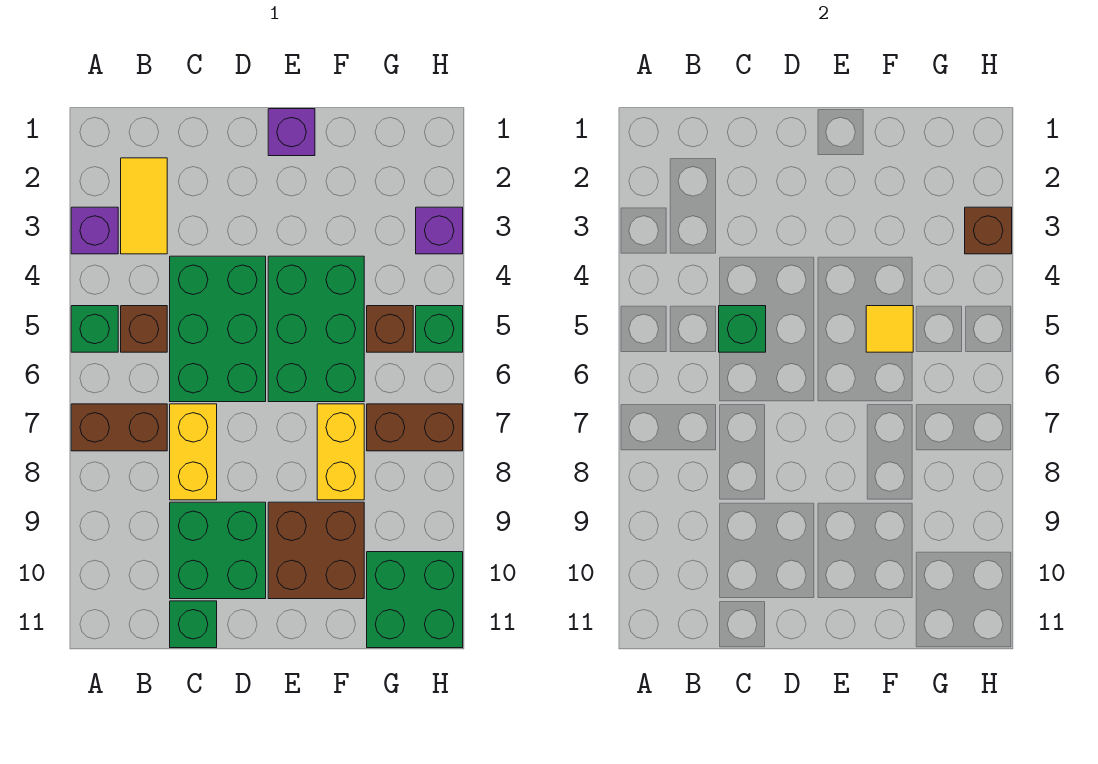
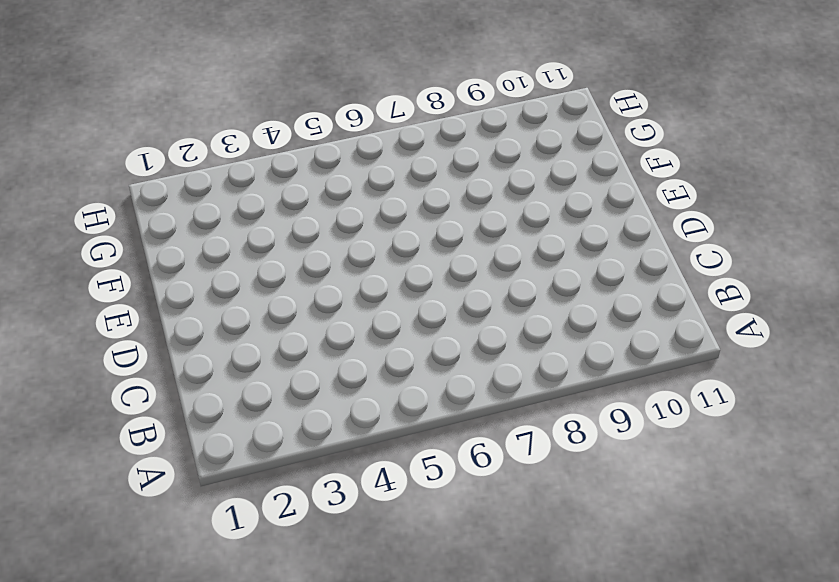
none -> purple 1x1 brick [71,207,118,254]
none -> green 1x1 brick [71,306,118,352]
none -> brown 1x2 brick [71,404,167,451]

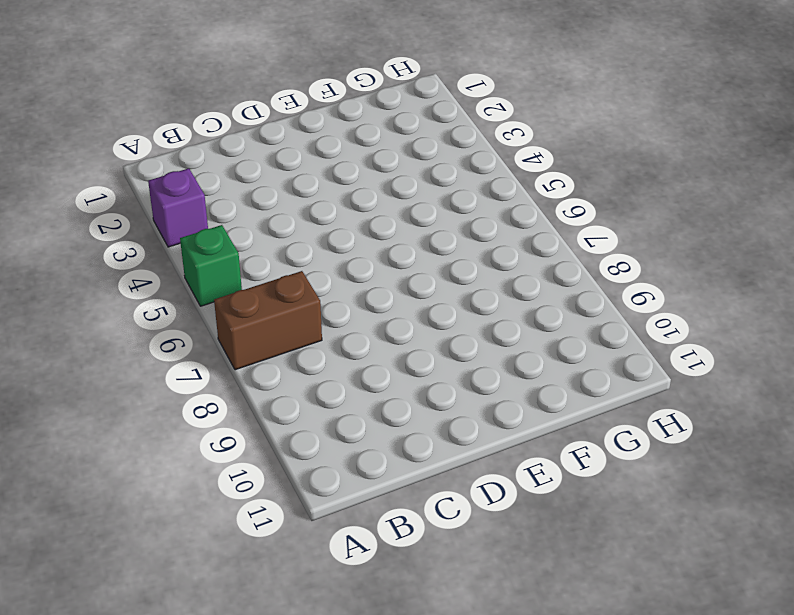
none -> yellow 1x2 tile [121,158,167,254]
none -> brown 1x1 brick [121,306,167,352]
none -> green 2x3 brick [170,256,266,402]

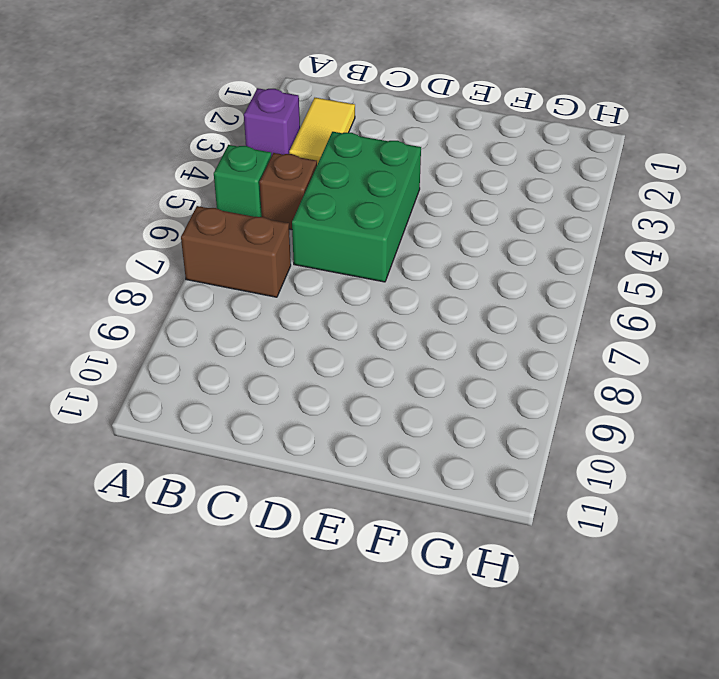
none -> yellow 1x2 brick [170,404,217,500]
none -> green 2x2 brick [170,502,266,599]
none -> green 1x1 brick [170,601,217,648]

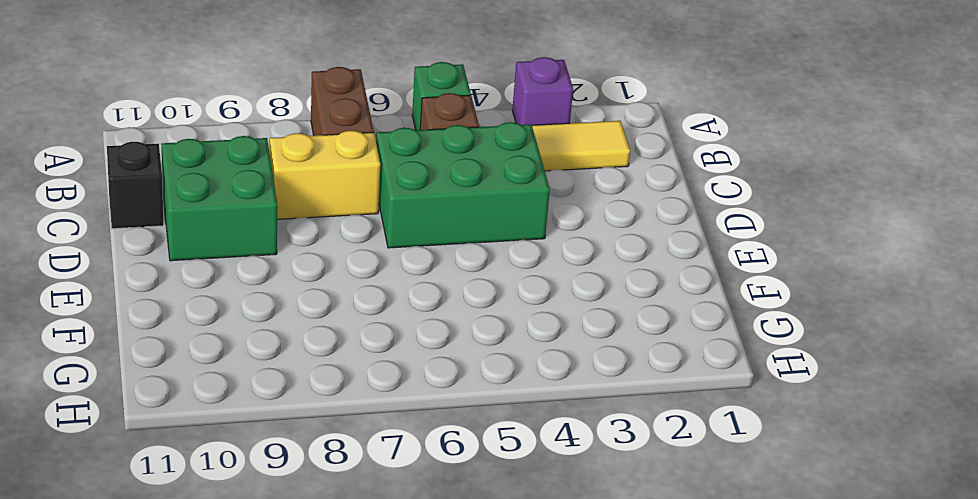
black 1x1 brick [107,142,164,229] -> green 1x1 brick [170,601,217,648]
none -> purple 1x1 brick [268,109,315,156]
none -> green 2x3 brick [268,256,364,402]
none -> brown 2x2 brick [268,502,364,599]

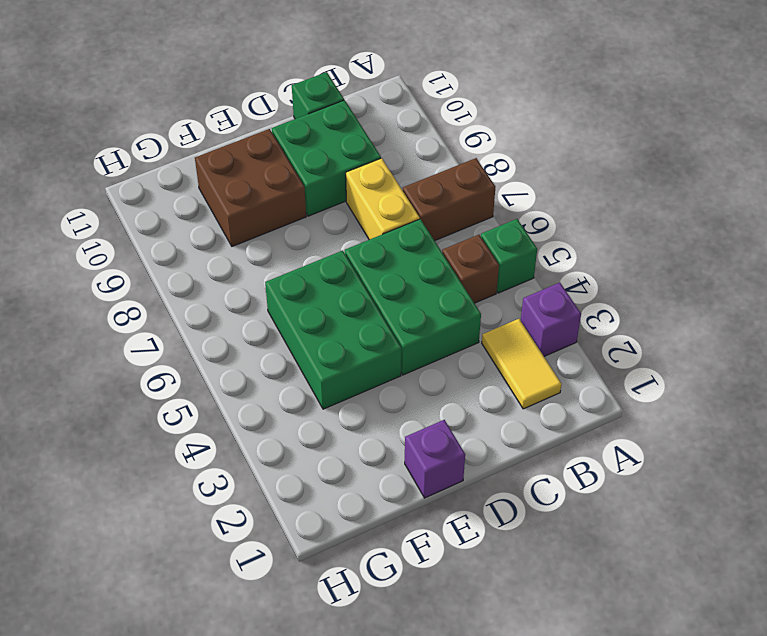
none -> yellow 1x2 brick [317,404,364,500]
none -> brown 1x1 brick [367,306,413,352]
none -> brown 1x2 brick [367,404,463,451]

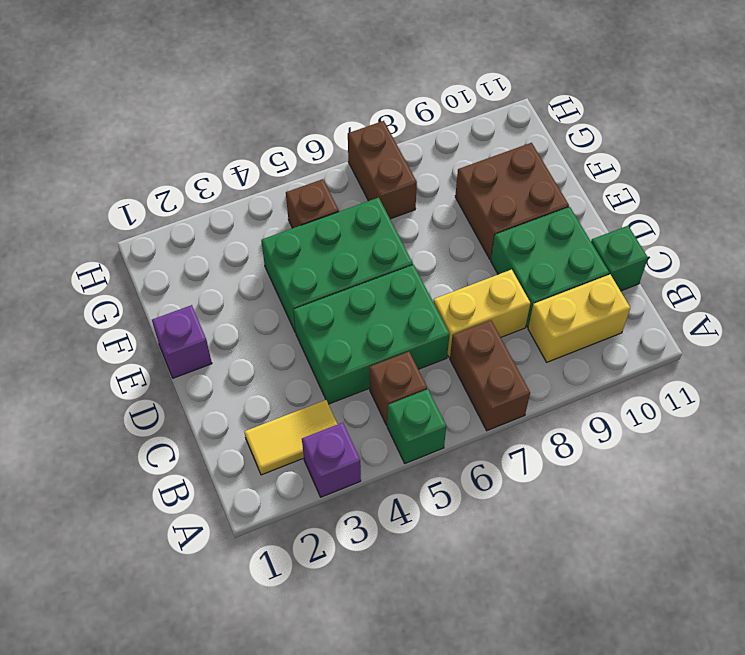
yellow 1x2 brick [528,274,630,362] -> yellow 1x2 brick moved to [317,404,364,500]
none -> green 2x2 brick [367,552,463,648]
none -> purple 1x1 brick [416,207,463,254]
none -> green 1x1 brick [416,306,463,352]

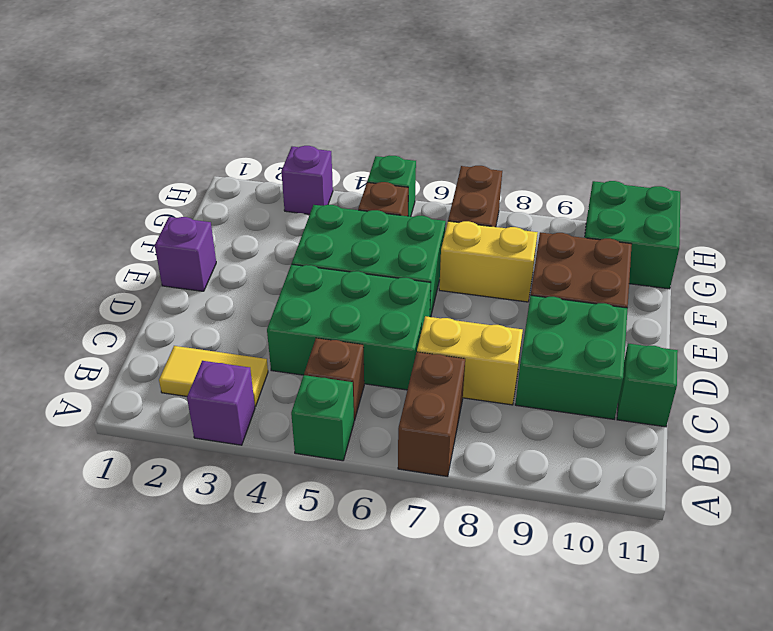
none -> green 1x1 brick [719,306,766,352]
none -> yellow 1x1 tile [866,306,913,352]
none -> brown 1x1 brick [965,207,1012,254]

